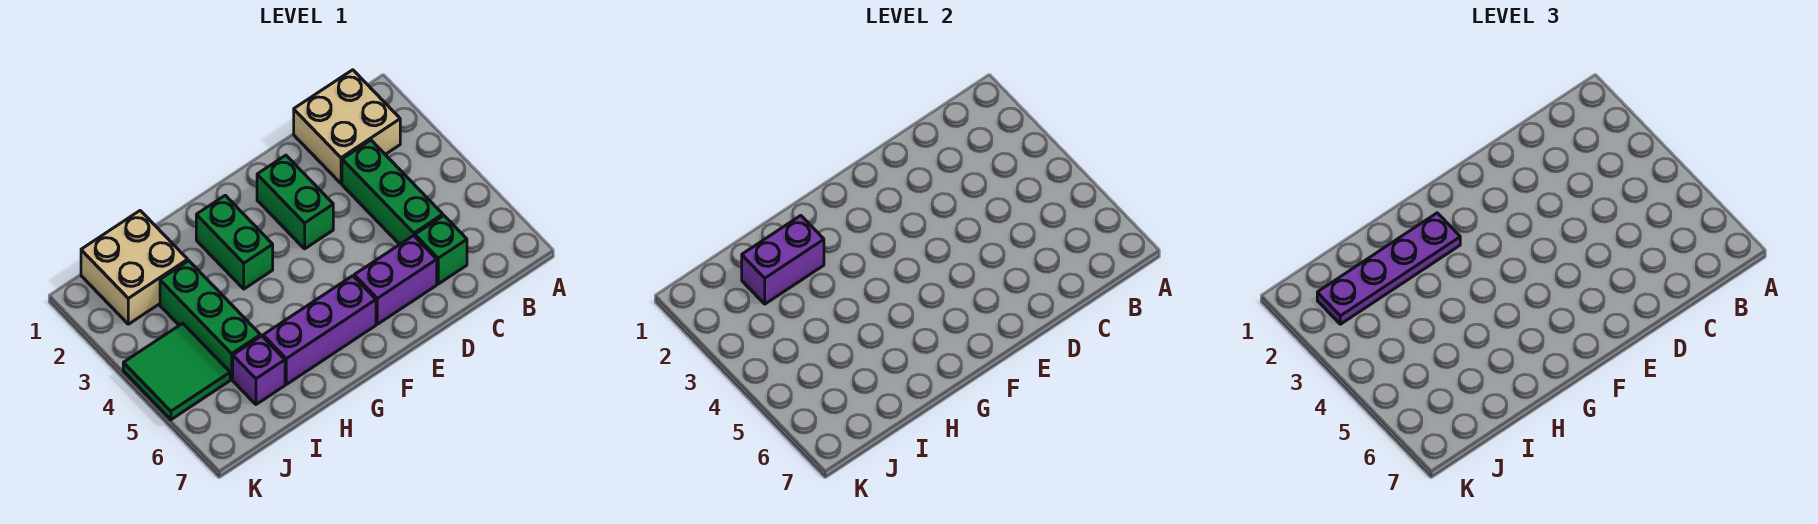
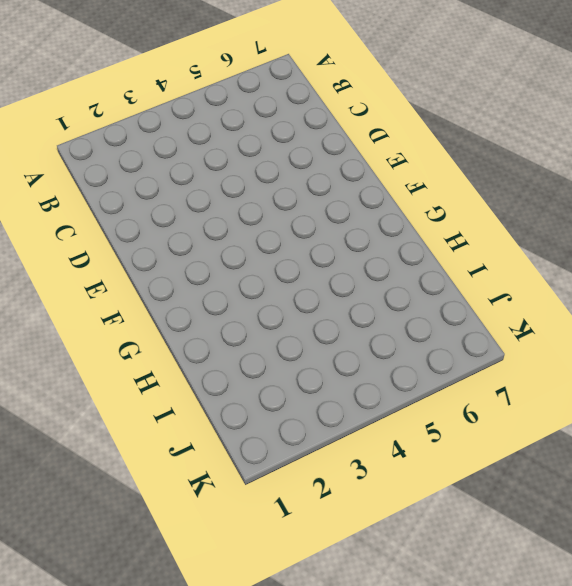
none -> tan 2x2 brick [294,70,400,184]
none -> green 1x3 brick [342,140,443,244]
none -> green 1x1 brick [415,216,467,284]

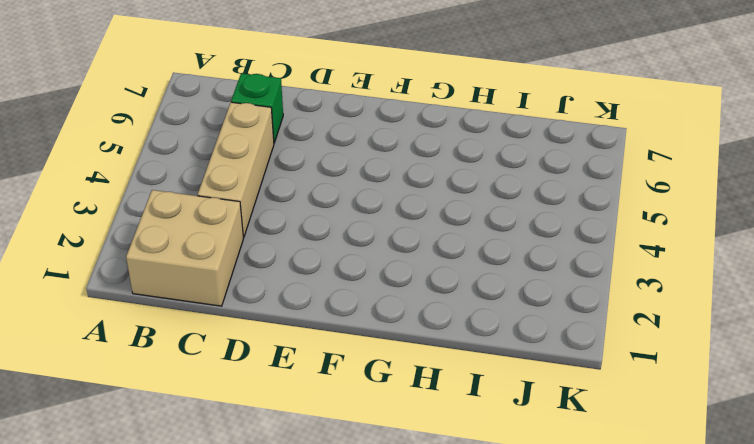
tan 1x3 brick [198,102,274,237] -> green 1x3 brick [342,140,443,244]
none -> purple 1x2 brick [354,236,437,324]
none -> green 1x2 brick [257,155,333,249]
none -> purple 1x3 brick [263,276,376,384]

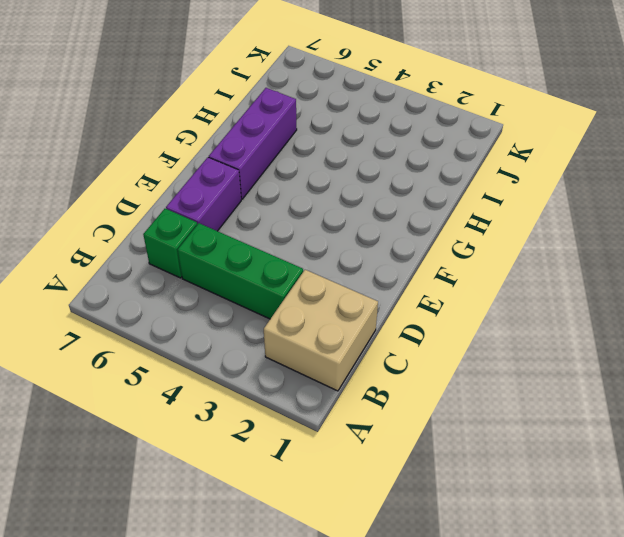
none -> green 1x2 brick [257,155,333,249]
none -> green 1x2 brick [196,195,273,289]
none -> tan 2x2 brick [81,211,188,324]

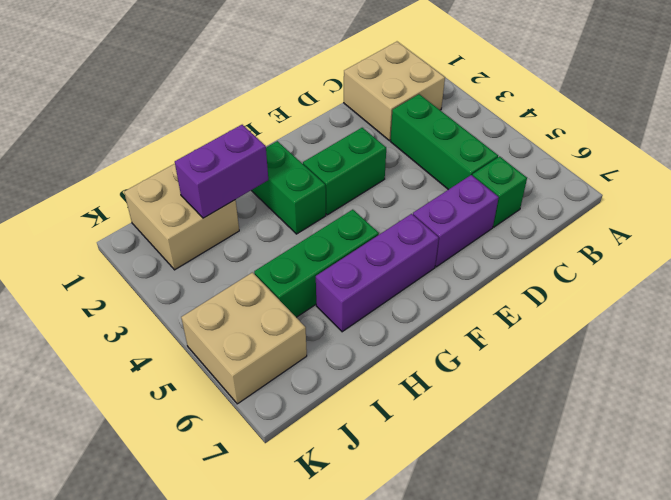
green 1x2 brick [303,128,386,215] -> green 1x2 brick turned to [257,155,333,249]
green 1x3 brick [254,210,379,317] -> green 1x3 brick turned to [160,261,261,379]
tan 2x2 brick [181,272,307,404] -> green 2x2 tile [123,323,230,420]
none -> purple 1x1 brick [233,336,285,404]
none -> purple 1x4 plate [1317,213,1460,324]

